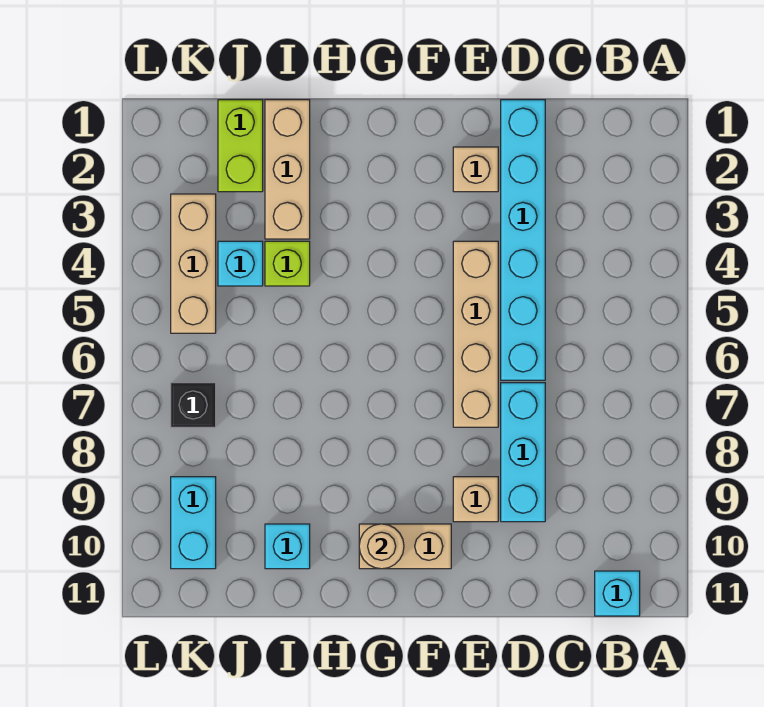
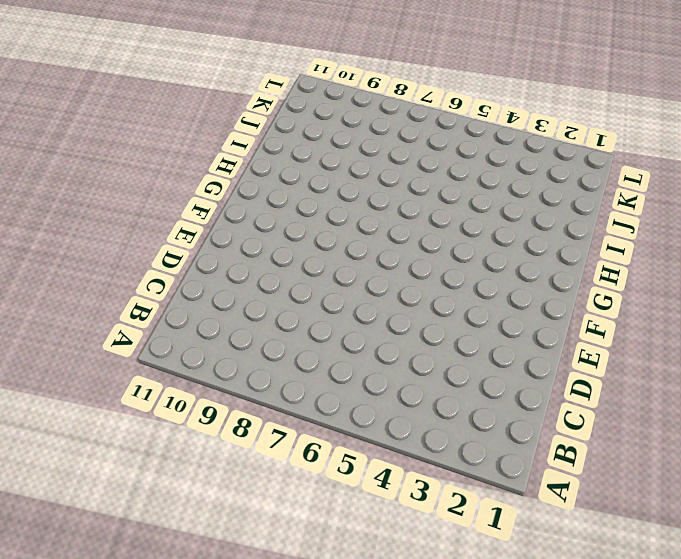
none -> cyan 1x1 brick [595,571,640,616]
none -> cyan 1x6 brick [501,100,545,380]
none -> cyan 1x3 brick [501,383,545,522]

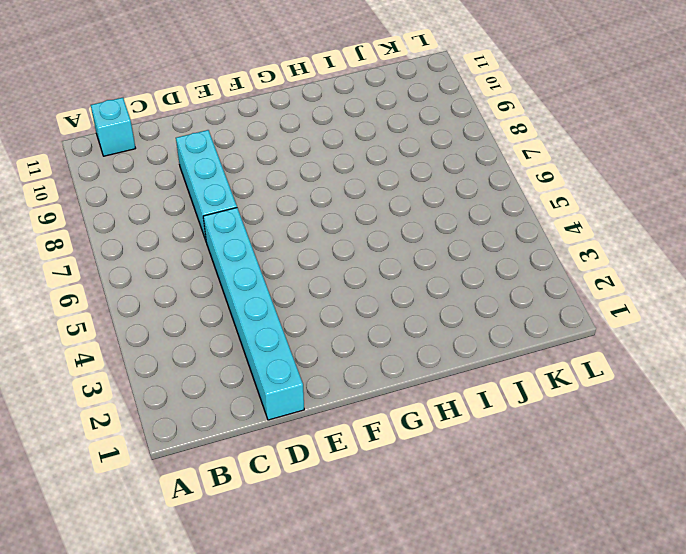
none -> tan 1x1 brick [453,147,498,192]
none -> tan 1x4 brick [453,241,498,427]
none -> tan 1x1 brick [453,477,498,522]

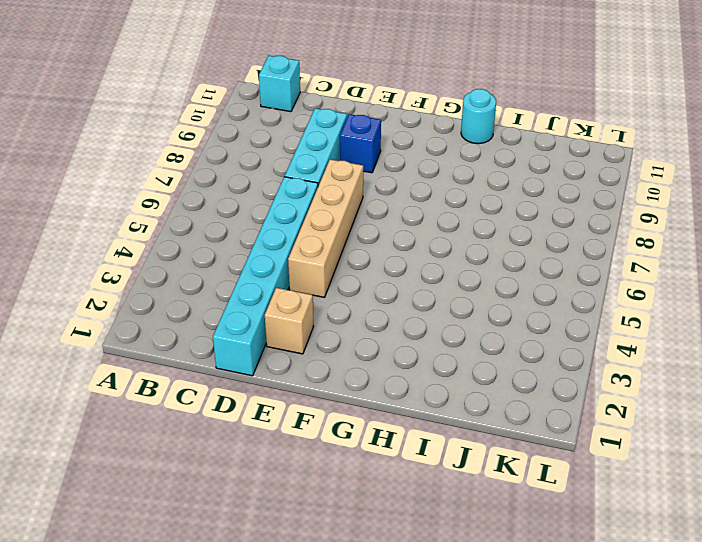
blue 1x1 brick [340,114,381,173] -> tan 1x1 brick [453,477,498,522]
cyan 1x1 round brick [461,89,496,144] -> none
none -> tan 1x2 brick [359,524,451,569]
none -> tan 1x3 brick [265,100,310,239]
none -> lime 1x1 brick [265,241,310,286]

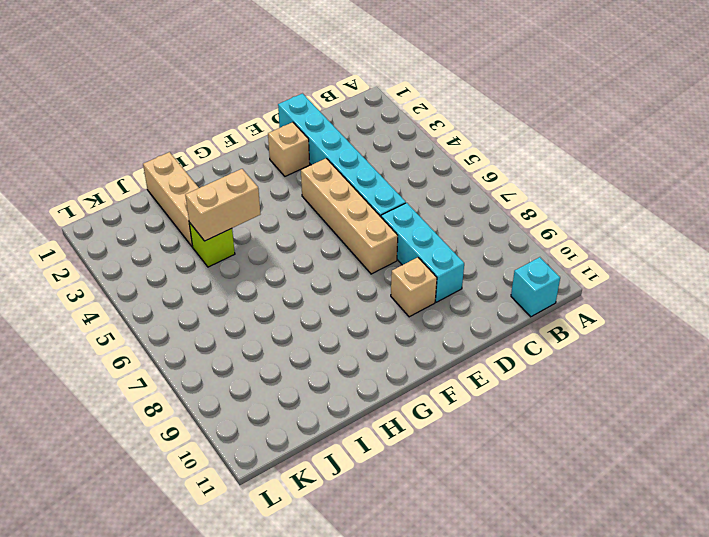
tan 1x2 brick [185,169,261,241] -> tan 1x2 brick moved to [359,524,451,569]
none -> cyan 1x1 brick [265,524,310,569]
none -> lime 1x2 brick [218,100,263,192]
none -> cyan 1x1 brick [218,241,263,286]

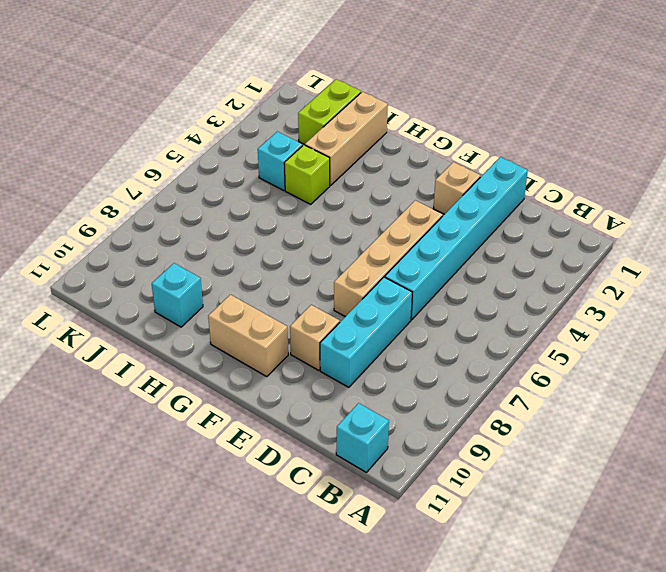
none -> tan 1x3 brick [171,194,216,333]
none -> black 1x1 brick [171,383,216,427]
none -> cyan 1x2 brick [171,477,216,569]

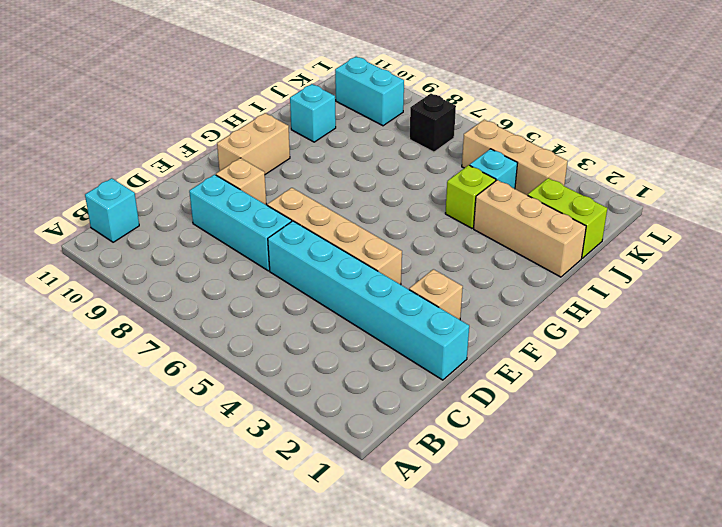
none -> tan 1x1 round brick [359,524,404,569]

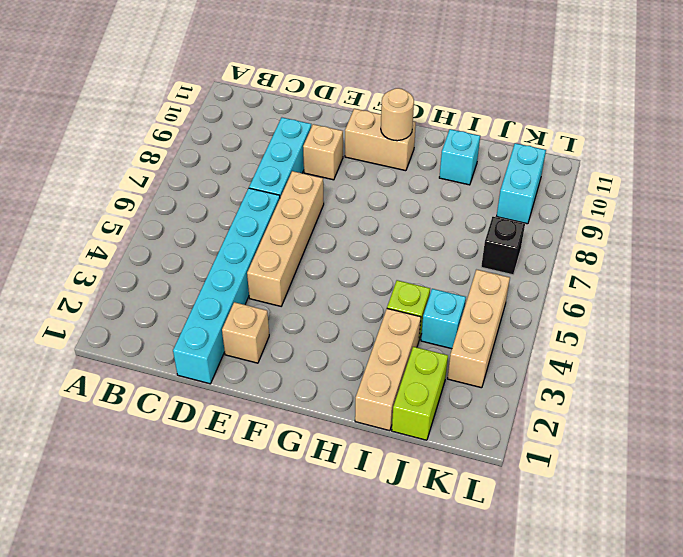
none -> cyan 1x1 brick [595,571,640,616]

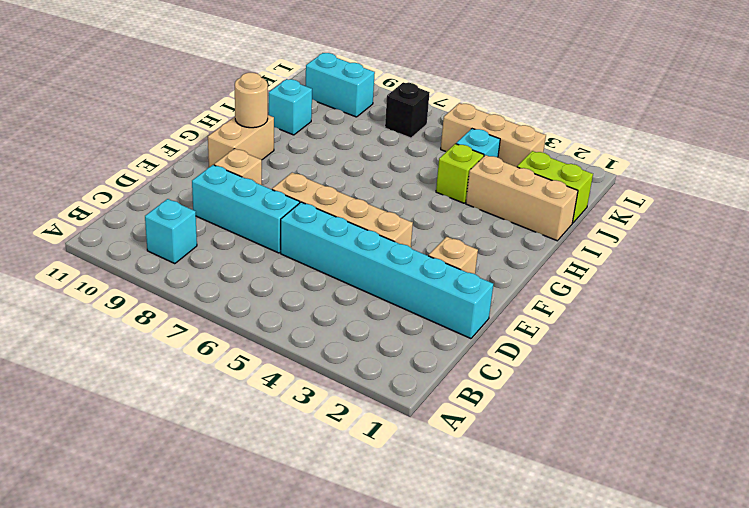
cyan 1x1 brick [145,199,197,264] -> cyan 1x1 brick moved to [595,571,640,616]

